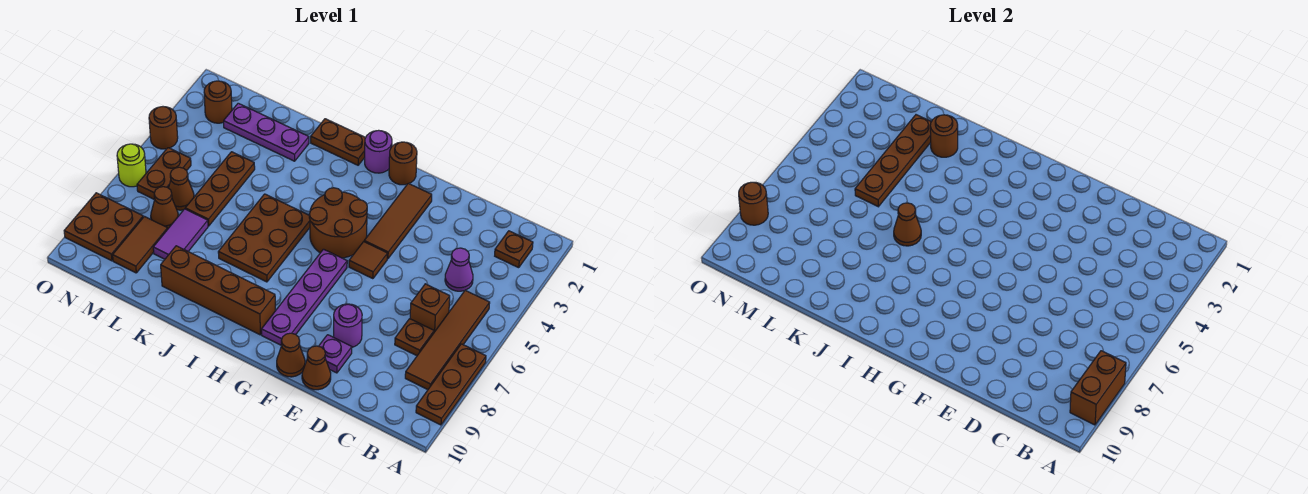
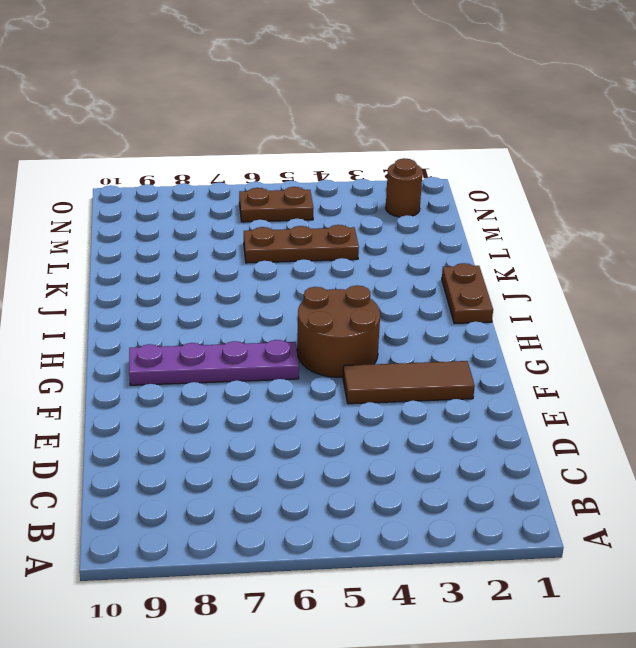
none -> brown 1x3 plate [416,344,486,425]
none -> brown 1x1 plate [495,231,533,268]
none -> brown 1x4 tile [405,290,490,390]
none -> purple 1x1 cone [445,248,473,291]

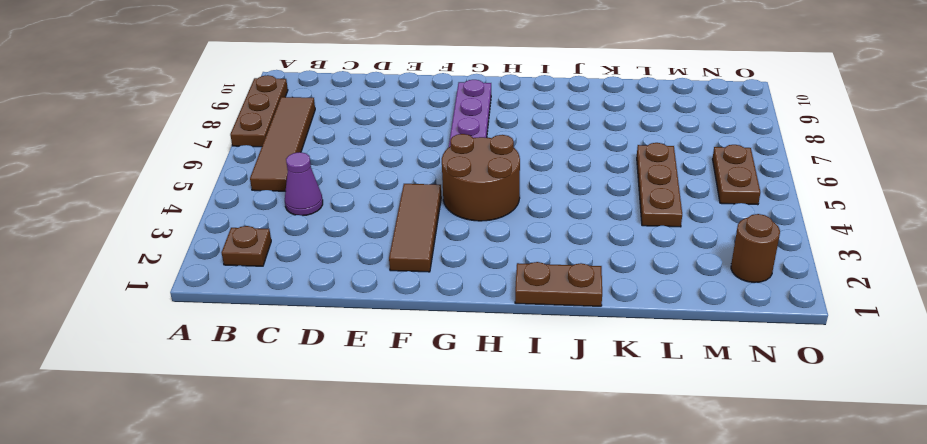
none -> brown 1x1 brick [410,284,450,332]
none -> brown 1x1 plate [395,319,434,356]
none -> purple 1x1 round brick [334,304,362,347]
none -> purple 1x1 plate [319,335,352,373]

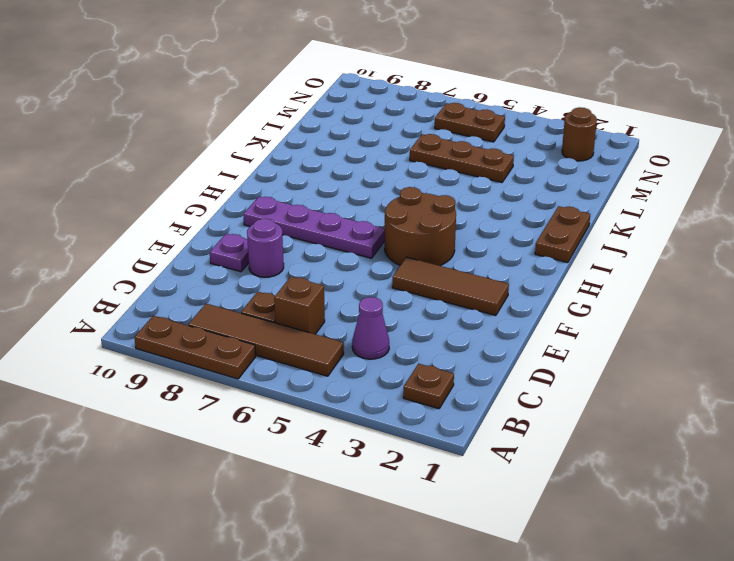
none -> brown 1x1 cone [302,346,331,390]
none -> brown 1x1 tile [349,242,387,279]
none -> brown 1x1 cone [277,333,305,377]
none -> brown 1x1 round brick [389,142,417,185]

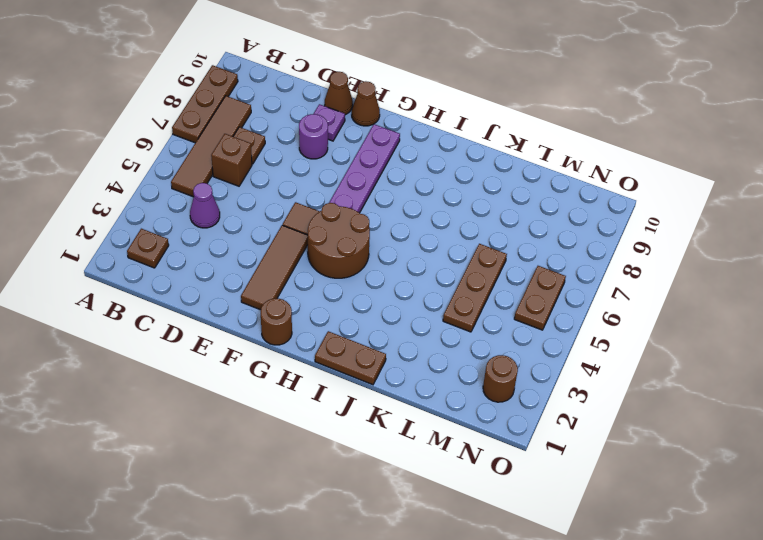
none -> purple 1x1 round brick [365,130,392,173]
none -> brown 1x4 brick [161,246,276,335]
none -> brown 2x3 plate [218,194,310,282]
none -> purple 1x3 plate [224,103,309,161]

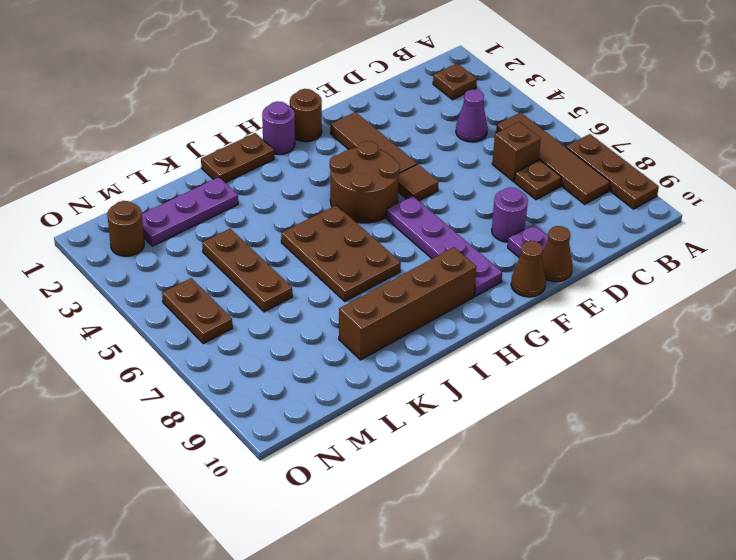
none -> purple 1x2 tile [153,209,208,259]
none -> brown 1x1 cone [169,167,194,210]
none -> brown 1x1 cone [151,187,178,229]
none -> brown 1x2 tile [113,217,168,273]

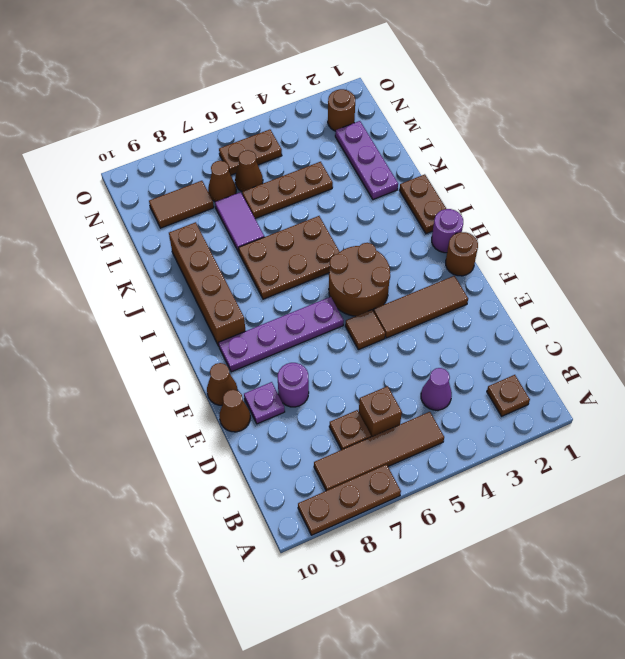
purple 1x2 tile [215,192,264,252] -> purple 1x2 tile turned to [153,209,208,259]
none -> brown 2x2 plate [64,193,143,261]
none -> brown 1x1 round brick [149,107,178,149]
none -> lime 1x1 round brick [117,144,146,187]
none -> brown 1x2 brick [1070,351,1126,425]

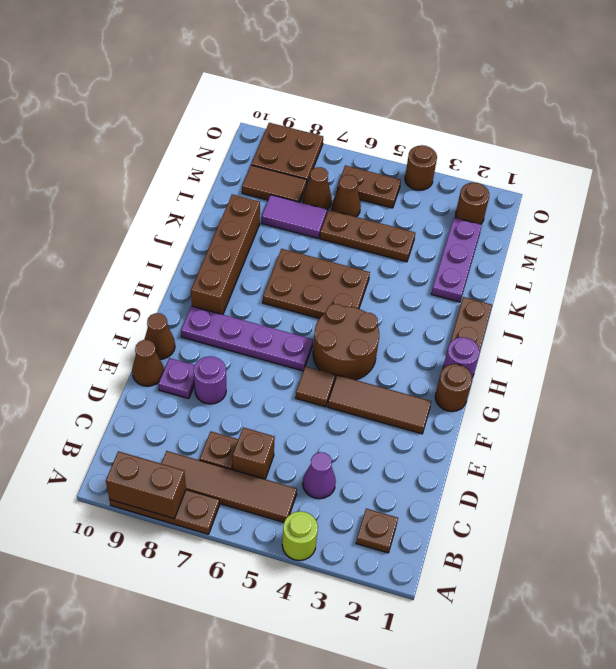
lime 1x1 round brick [282,511,318,561] -> lime 1x1 round brick moved to [117,144,146,187]
none -> brown 1x1 cone [894,203,921,246]
none -> brown 1x1 round brick [930,115,958,157]
none -> brown 1x4 plate [855,115,931,207]
none -> brown 1x1 round brick [739,182,768,225]

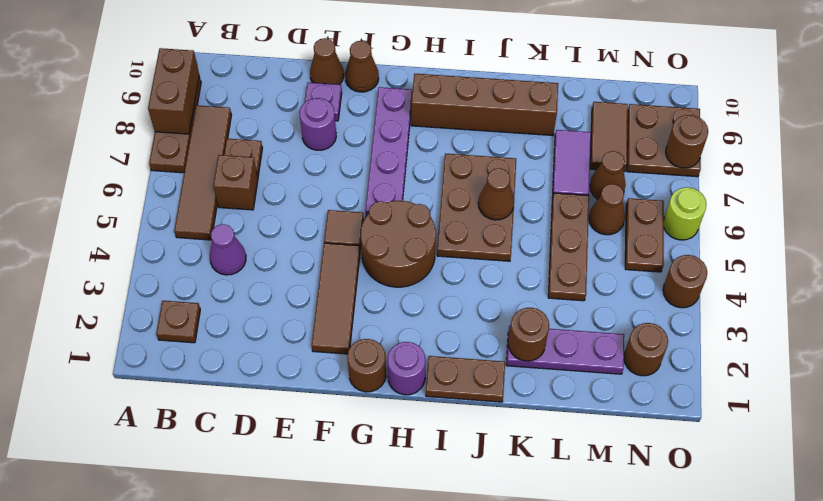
none -> brown 1x4 plate [855,115,931,207]

